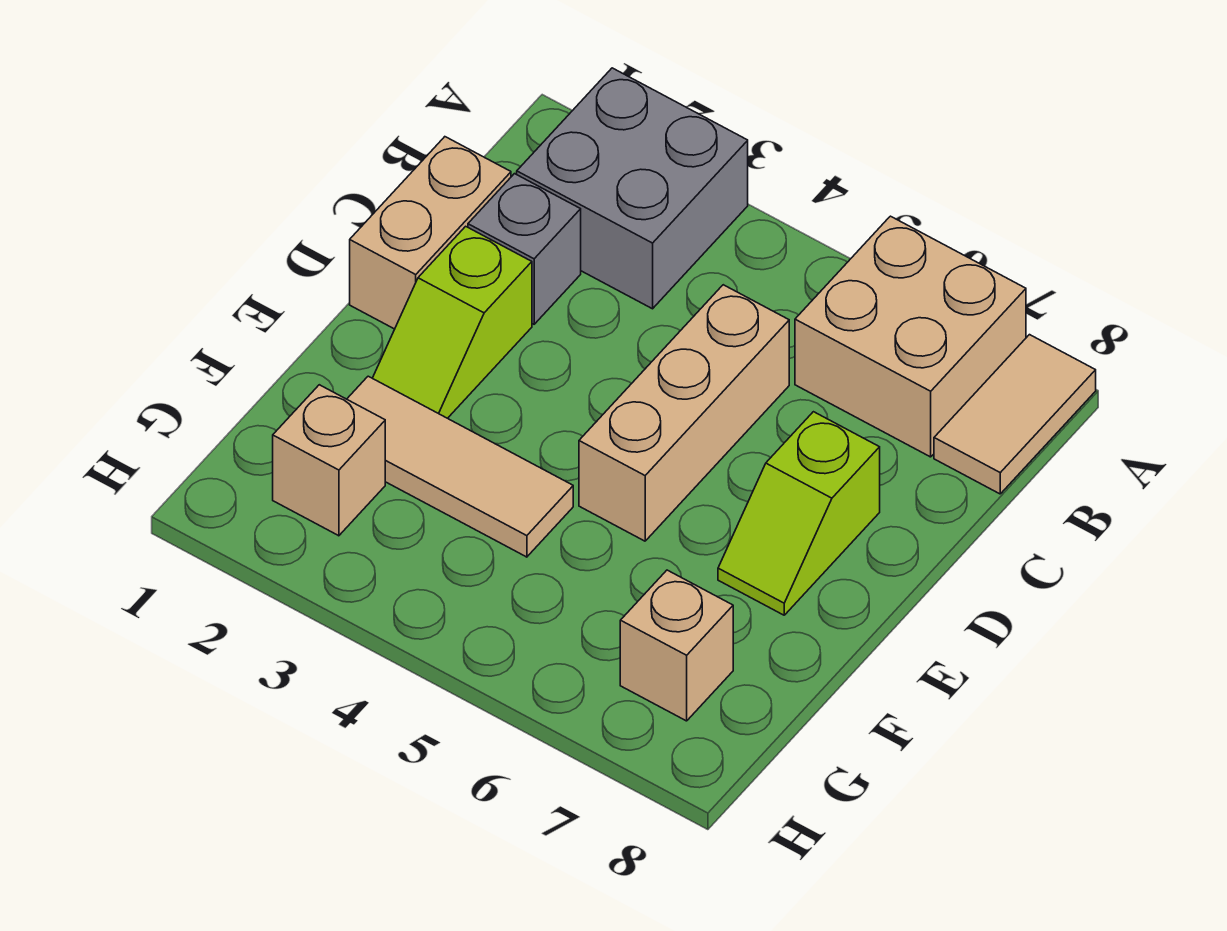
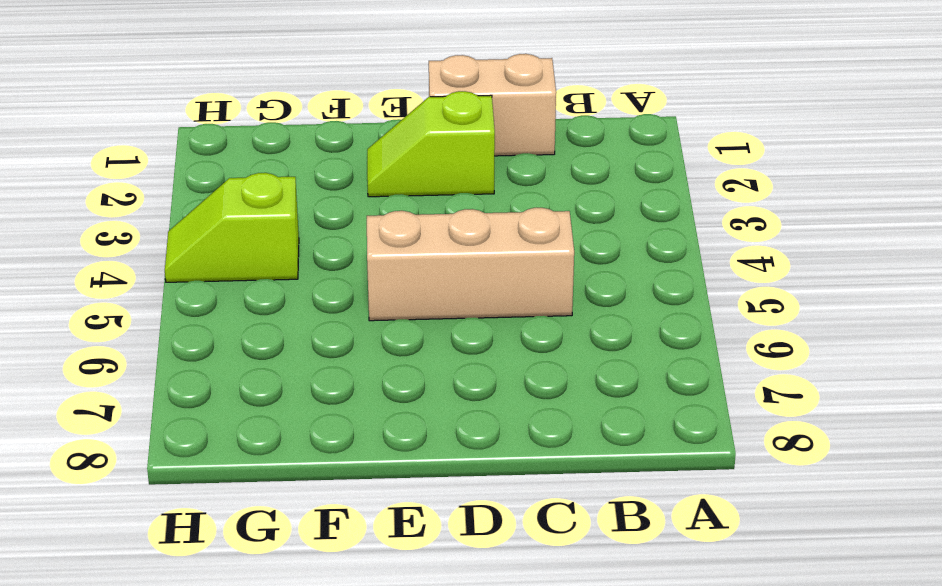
lime 1x2 slope [165,173,299,282] -> lime 1x2 slope moved to [718,412,880,615]
none -> grey 2x2 brick [517,68,748,309]
none -> tan 2x2 brick [795,216,1026,457]

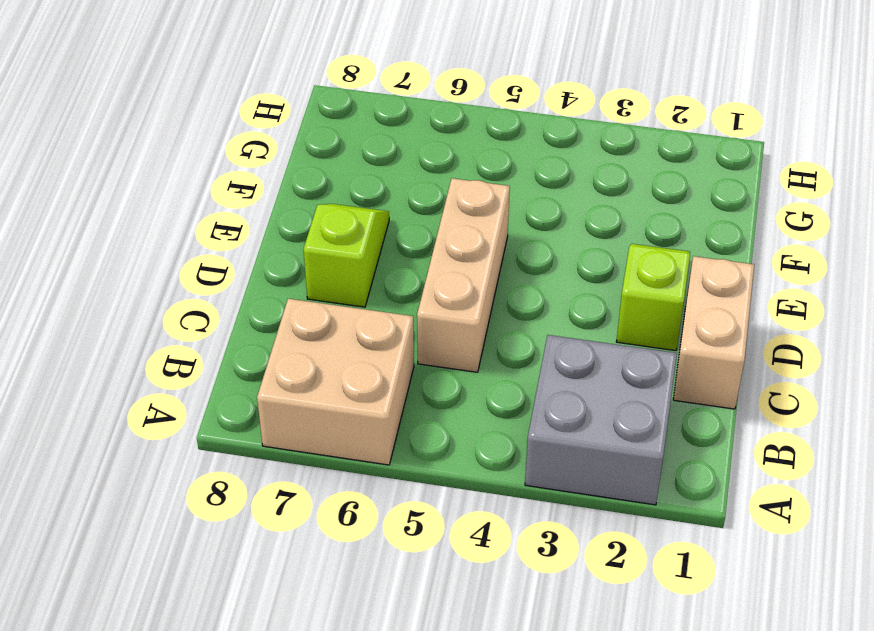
none -> tan 1x2 tile [934,335,1096,494]
none -> grey 1x1 brick [468,174,581,324]

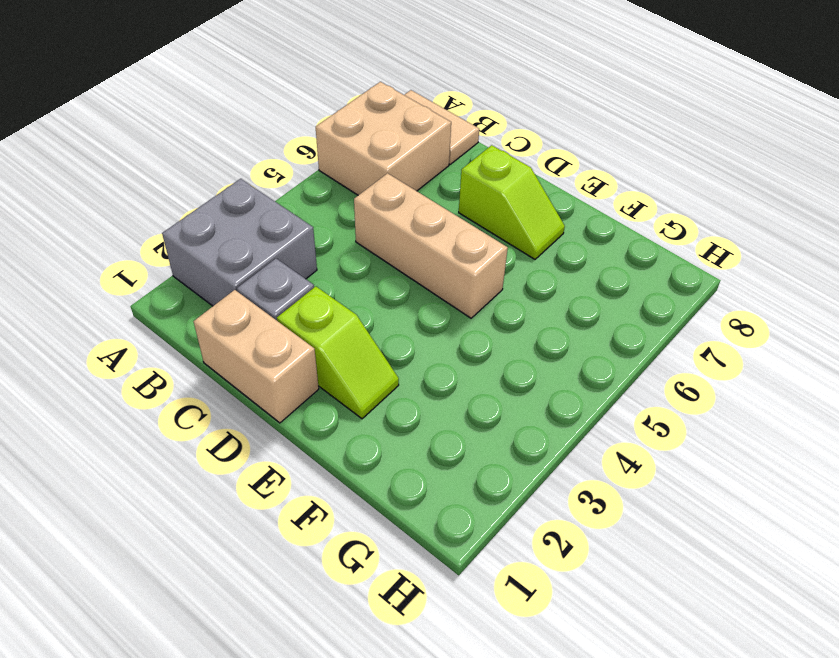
none -> tan 1x3 tile [347,376,573,557]
none -> tan 1x1 brick [273,385,385,536]

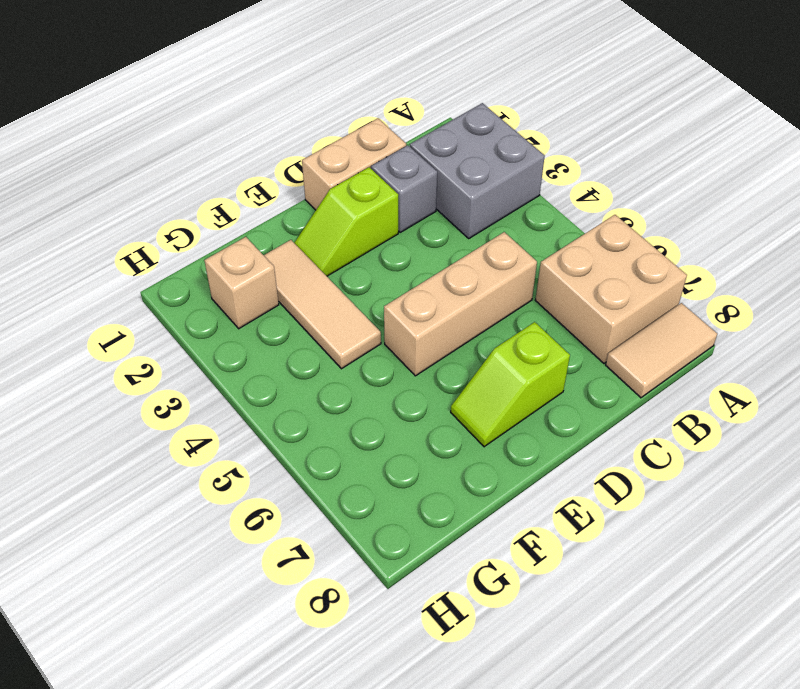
none -> tan 1x1 brick [620,570,733,721]

